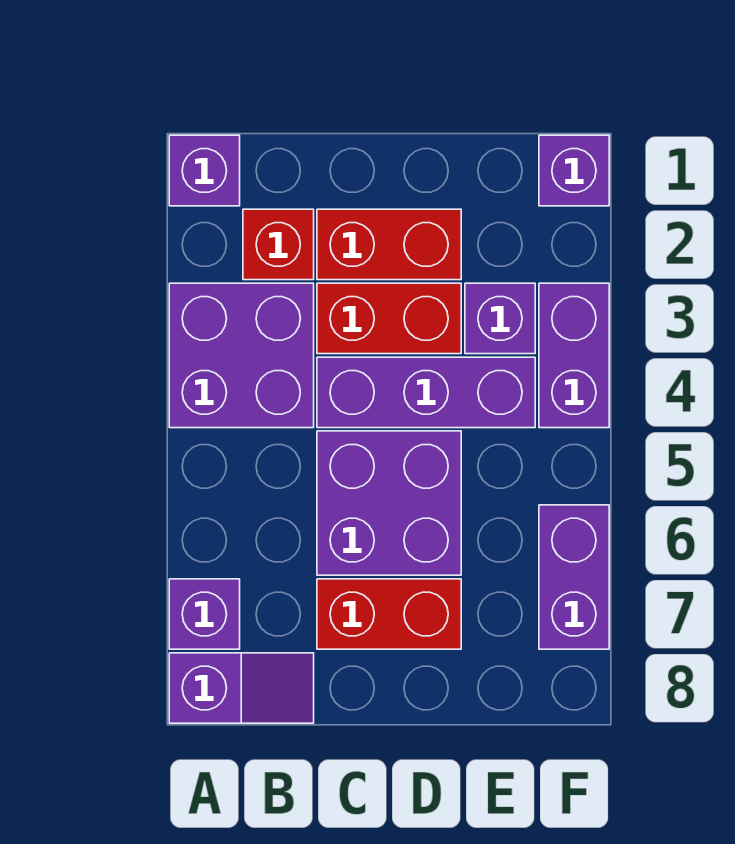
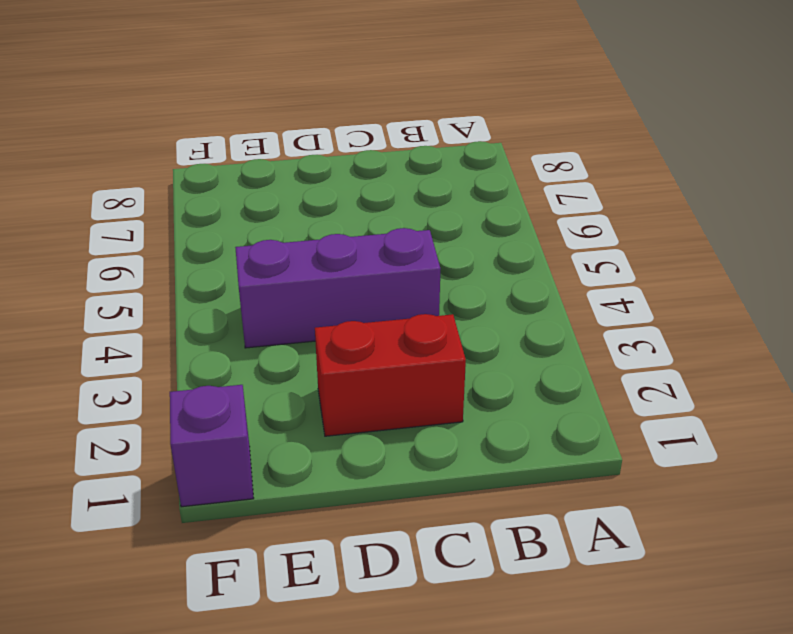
none -> purple 1x1 brick [169,135,240,206]
none -> purple 2x2 brick [169,283,314,428]
none -> purple 1x1 brick [169,579,240,649]

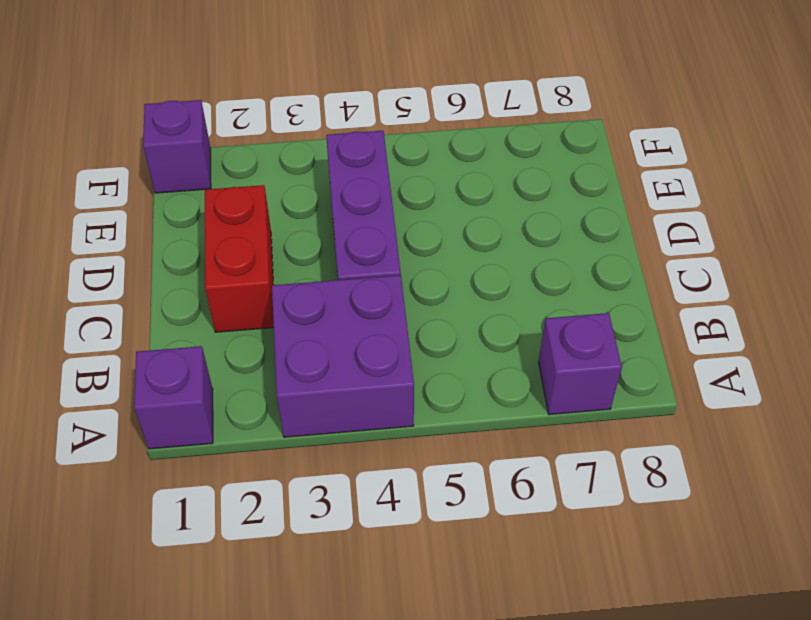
none -> purple 1x2 slope [169,653,314,723]
none -> red 1x1 brick [243,209,314,280]
none -> red 1x2 brick [317,283,461,354]

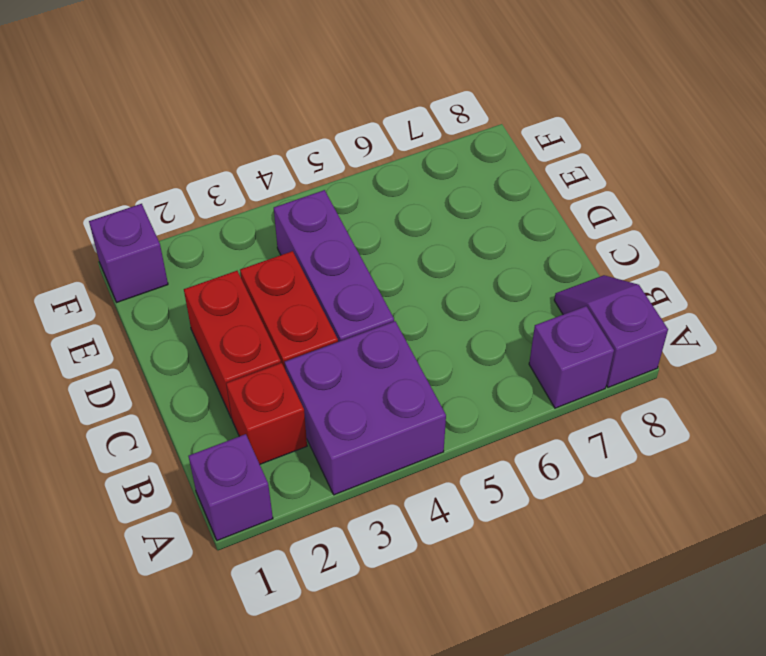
none -> purple 2x2 brick [317,431,461,575]
none -> red 1x2 brick [317,579,461,649]
none -> purple 1x1 brick [465,283,535,354]

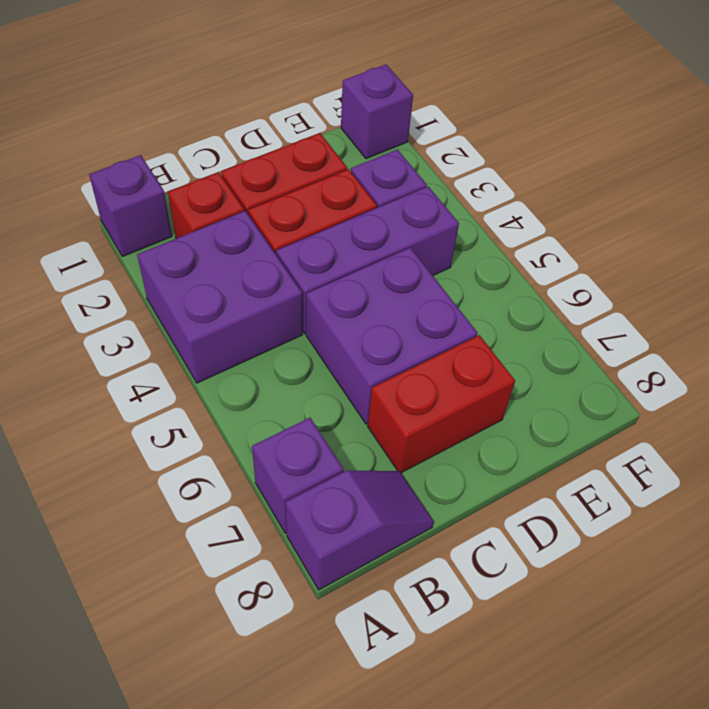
none -> purple 1x2 brick [539,283,609,428]
none -> purple 1x2 brick [539,505,609,649]

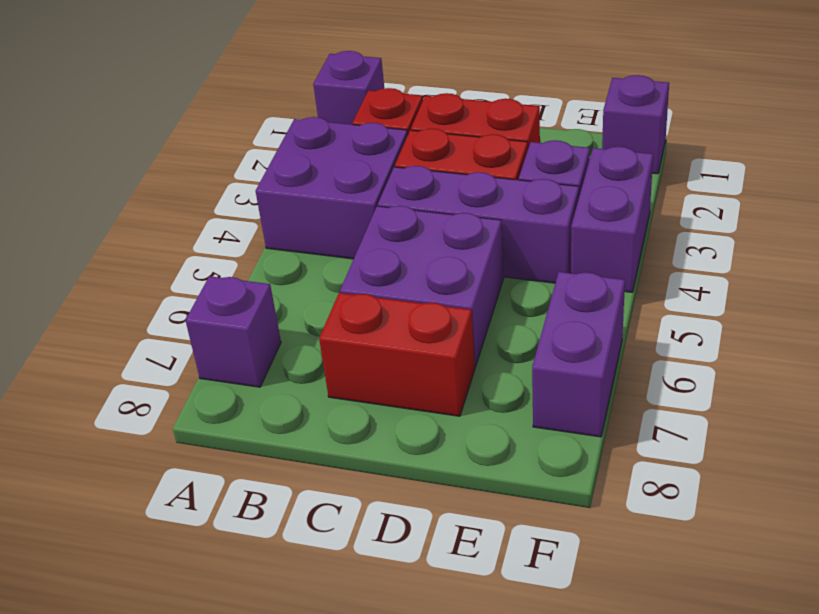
none -> purple 1x2 slope [169,653,314,723]

